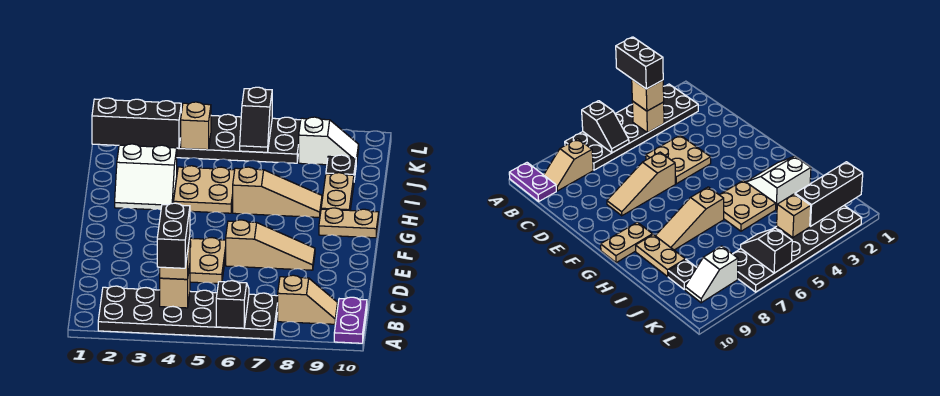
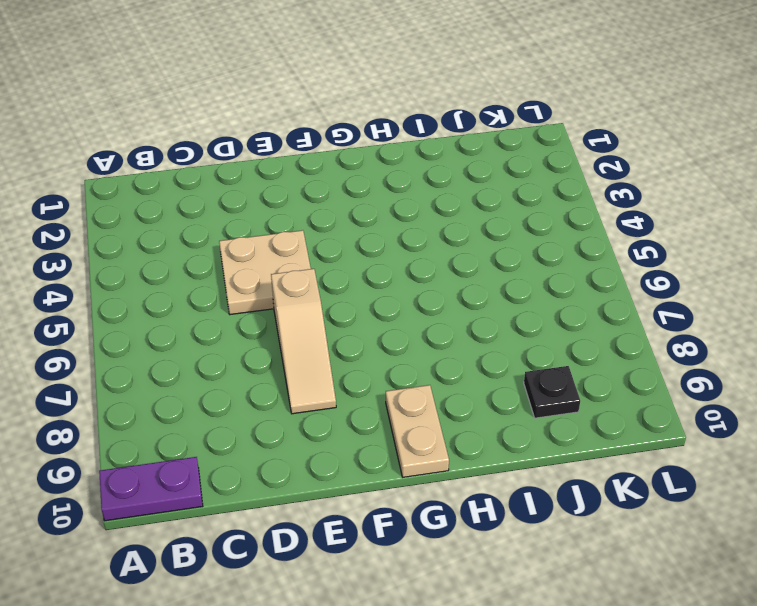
none -> black 2x6 plate [98,286,278,339]
none -> tan 1x2 slope [278,275,338,324]
none -> white 2x2 slope [115,144,177,210]

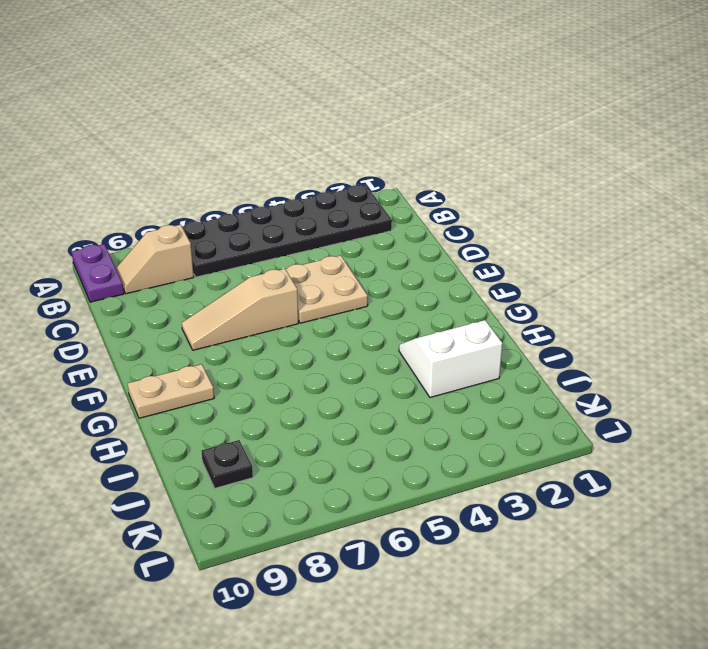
none -> tan 2x2 plate [174,166,235,213]
none -> tan 1x3 slope [233,167,322,217]
none -> tan 1x2 plate [321,173,354,210]

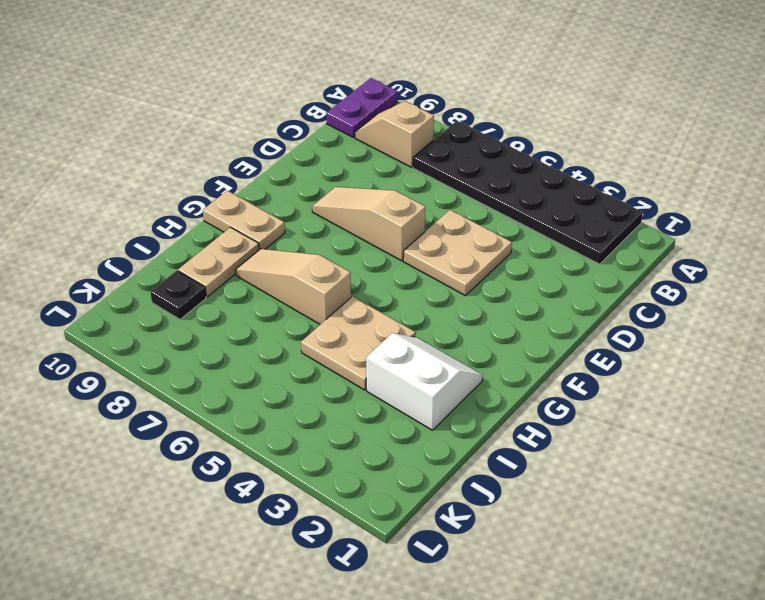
none -> black 2x6 plate [177,114,301,163]
none -> white 1x2 slope [299,117,359,165]
none -> black 1x2 slope [216,281,249,328]

